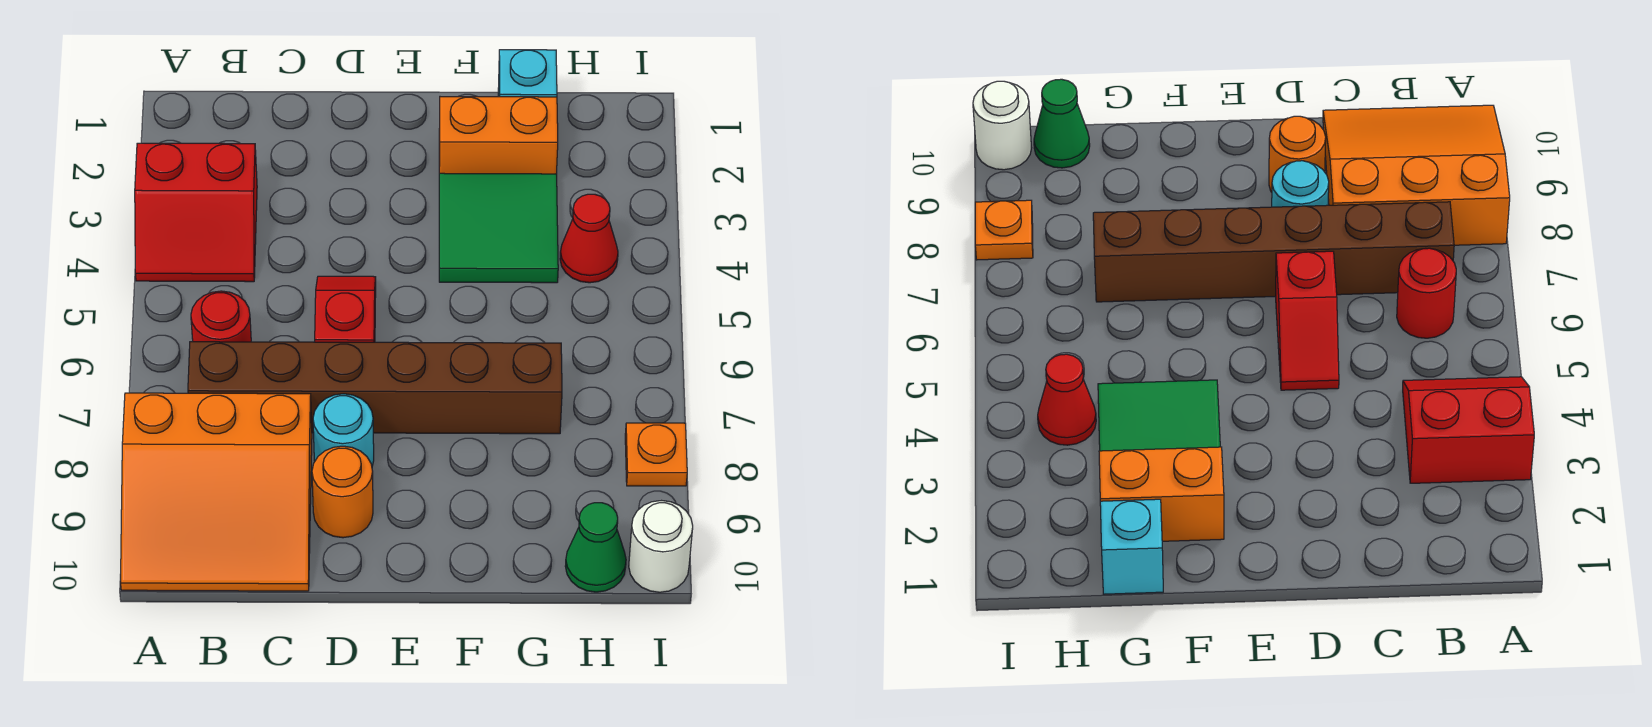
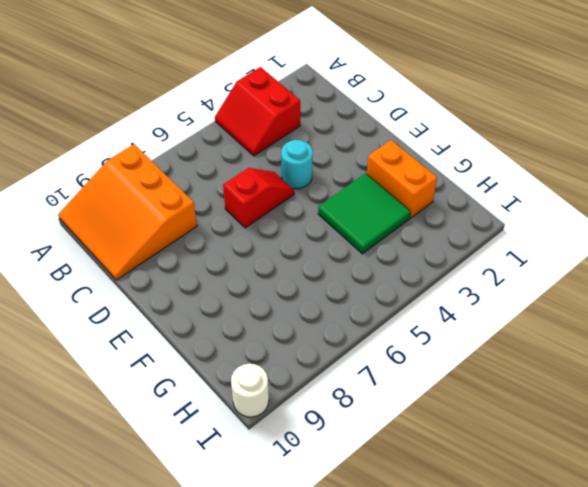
cyan 1x1 round brick [281,140,313,189] -> cyan 1x1 round brick moved to [313,394,374,466]
none -> red 1x1 round brick [191,291,251,342]
none -> brown 1x6 brick [188,342,562,434]
none -> orange 1x1 round brick [312,446,373,538]

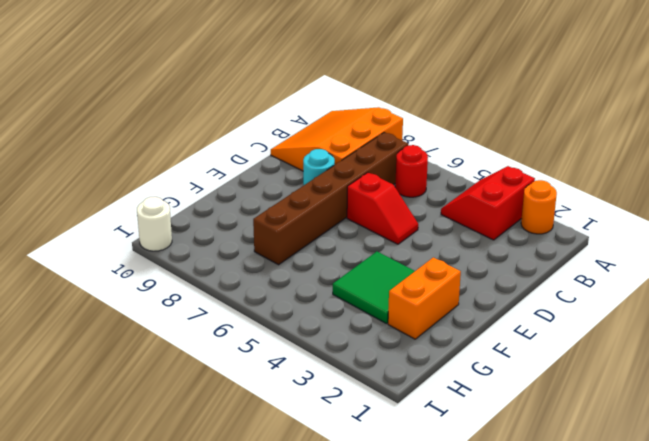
orange 1x1 round brick [521,180,557,234] -> orange 1x1 round brick moved to [312,446,373,538]
none -> cyan 1x1 brick [498,50,557,97]
none -> red 1x1 cone [560,194,618,283]
none -> green 1x1 cone [565,503,626,592]

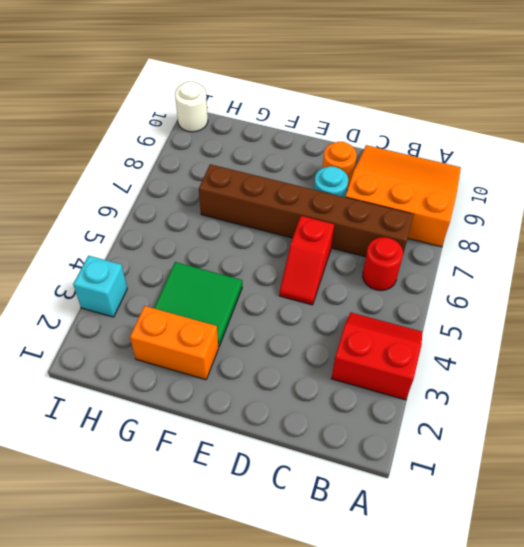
cyan 1x1 brick [73,256,127,317] -> cyan 1x1 brick moved to [498,50,557,97]
none -> red 1x1 cone [560,194,618,283]
none -> green 1x1 cone [565,503,626,592]
none -> orange 1x1 plate [625,423,687,486]

